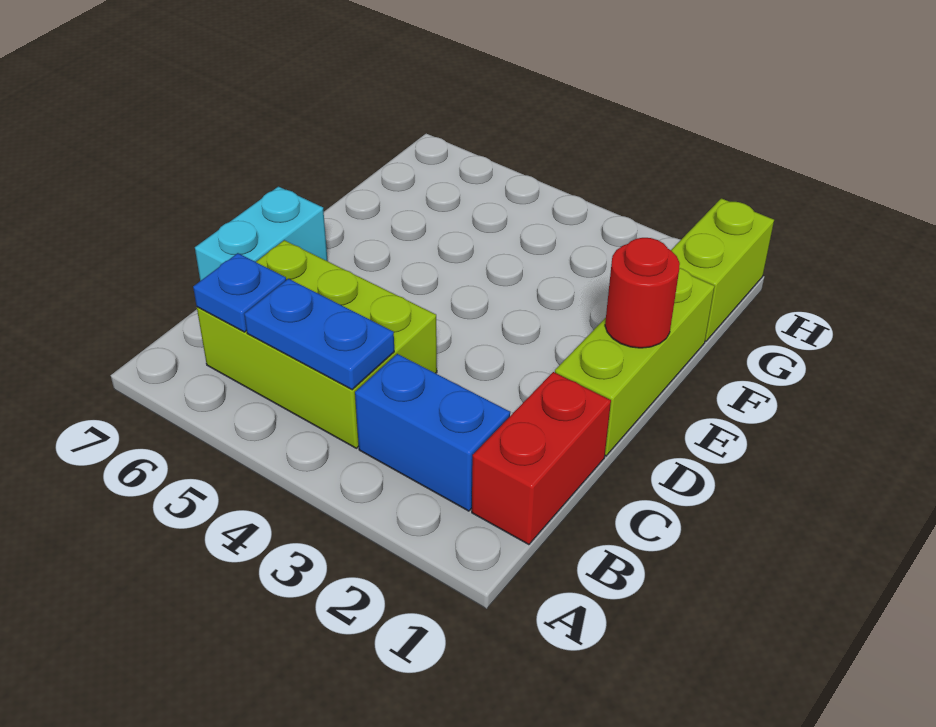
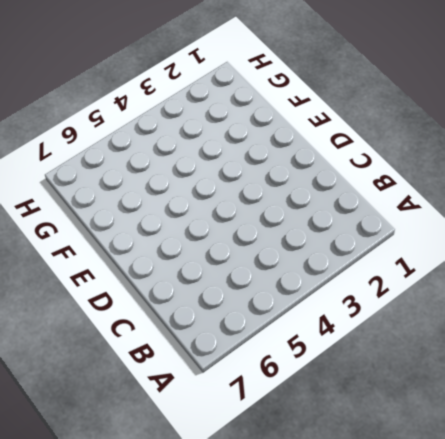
none -> red 1x2 brick [472,372,611,545]
none -> blue 1x2 brick [355,354,510,511]

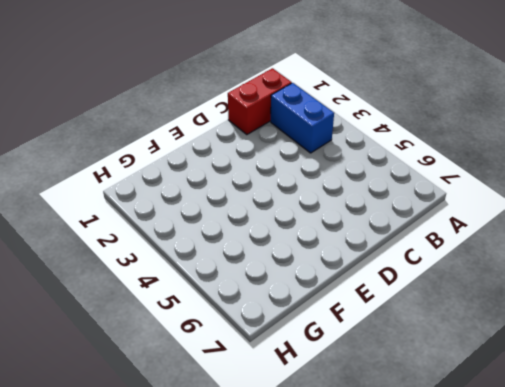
none -> lime 2x3 brick [197,240,437,448]
none -> cyan 1x2 brick [195,187,328,281]

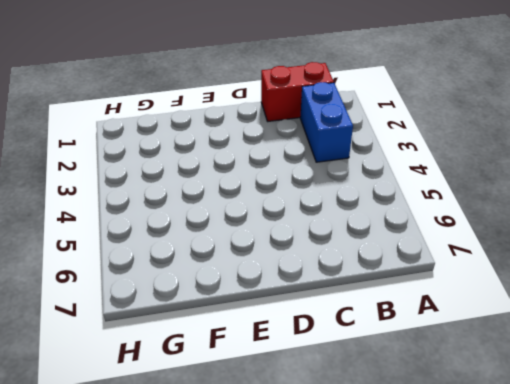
none -> lime 2x3 brick [197,240,437,448]
none -> cyan 1x2 brick [195,187,328,281]

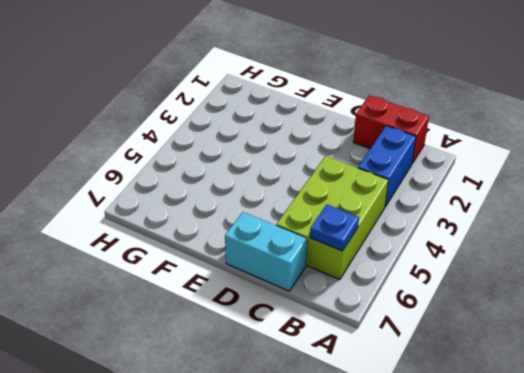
none -> lime 1x3 brick [555,268,715,456]
none -> lime 1x2 brick [671,198,774,341]

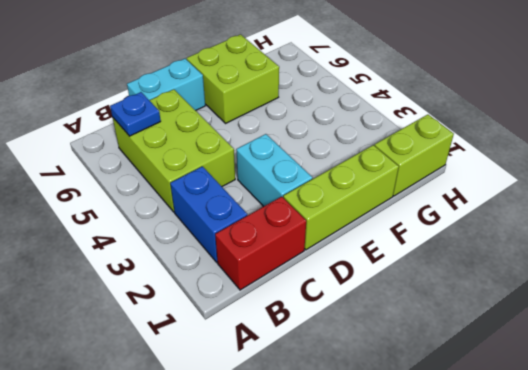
cyan 1x2 brick [236,134,312,207] -> none
lime 2x2 brick [187,35,279,123] -> none
none -> blue 1x2 plate [244,279,394,390]
none -> red 1x1 round brick [605,238,680,348]

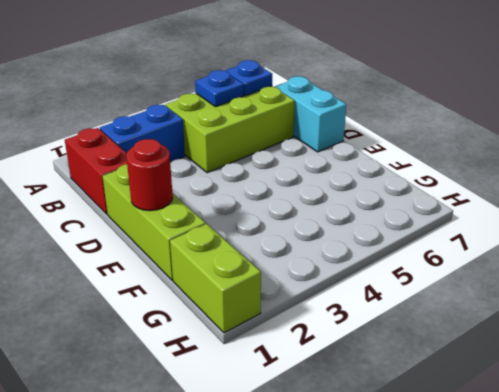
blue 1x1 plate [195,70,244,107] -> blue 1x2 plate [244,279,394,390]

